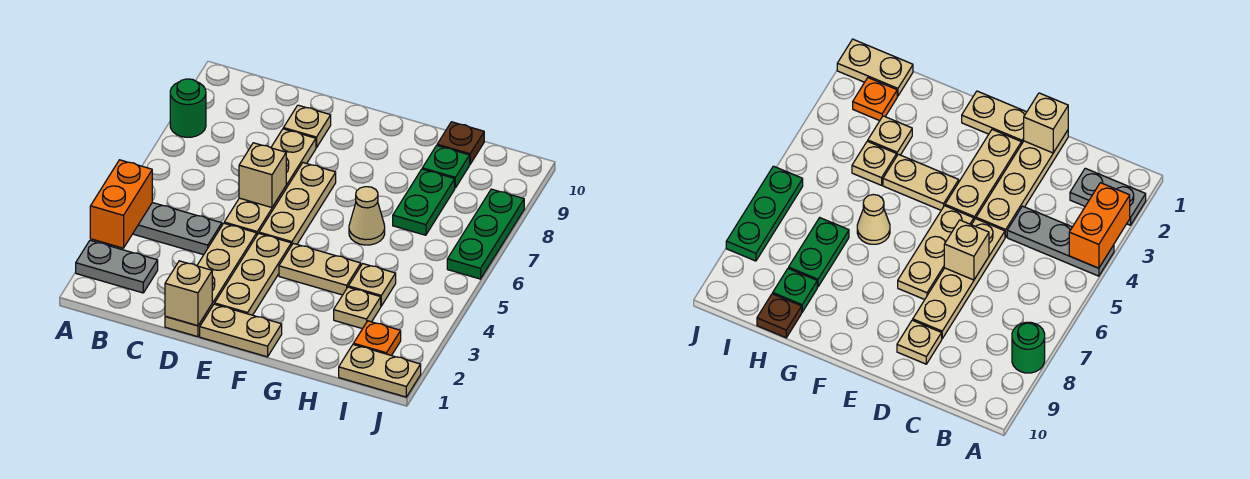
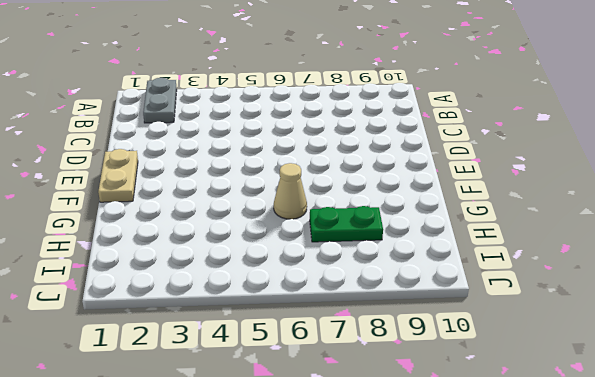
none -> grey 1x3 plate [133,203,222,255]
none -> green 1x1 round brick [170,79,206,137]
none -> tan 1x4 plate [165,223,257,337]

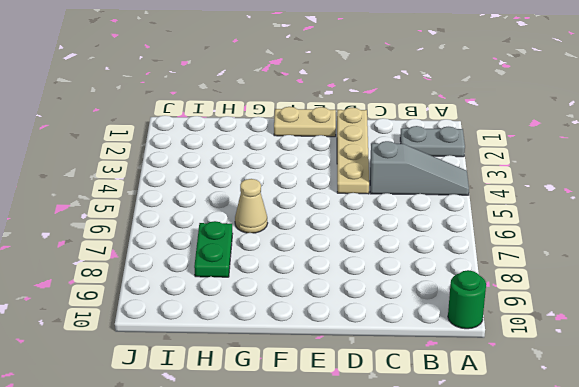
grey 1x3 slope [370,141,469,195] -> grey 1x3 plate [133,203,222,255]
green 1x1 round brick [448,270,486,329] -> green 1x1 round brick moved to [170,79,206,137]
none -> tan 1x4 plate [224,129,316,234]
none -> tan 1x1 plate [283,105,331,148]
none -> tan 1x3 plate [215,233,291,315]

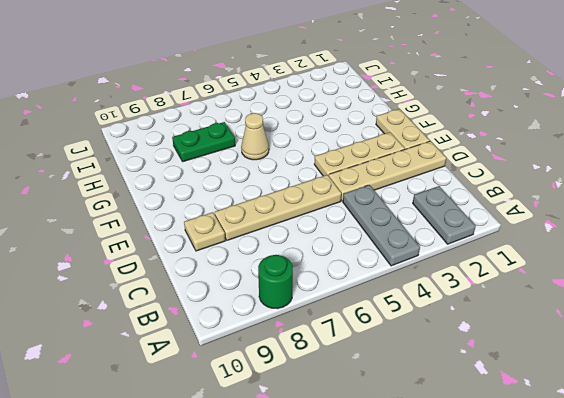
none -> tan 1x3 plate [259,163,336,246]
none -> tan 1x2 plate [279,243,361,295]
none -> tan 1x1 plate [334,287,381,329]

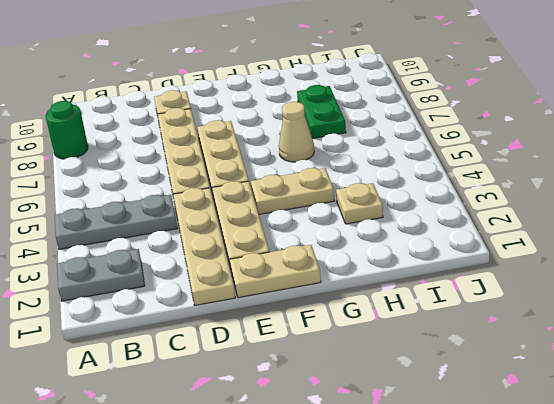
none -> tan 1x1 plate [348,264,396,306]
none -> green 1x1 plate [422,146,470,188]
none -> brown 1x1 plate [437,122,484,164]

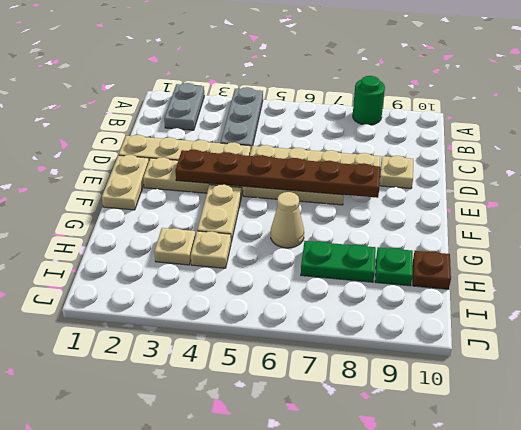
brown 1x6 plate [175,150,380,198] -> none
none -> tan 1x2 plate [339,345,421,397]
none -> orange 1x1 plate [353,321,401,356]
none -> green 1x3 plate [447,189,524,279]

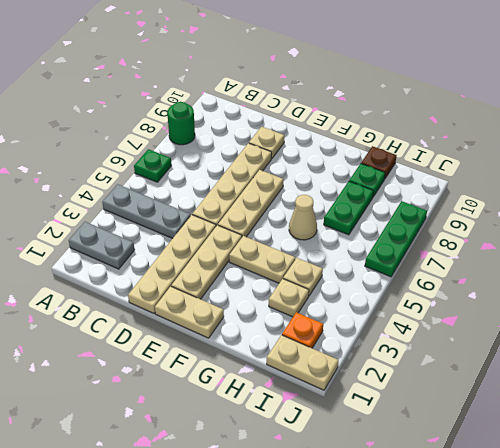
green 1x1 plate [134,149,171,182] -> none
none -> orange 1x2 brick [90,160,152,248]
none -> tan 1x1 brick [165,261,212,326]
none -> tan 1x1 brick [239,143,286,208]

